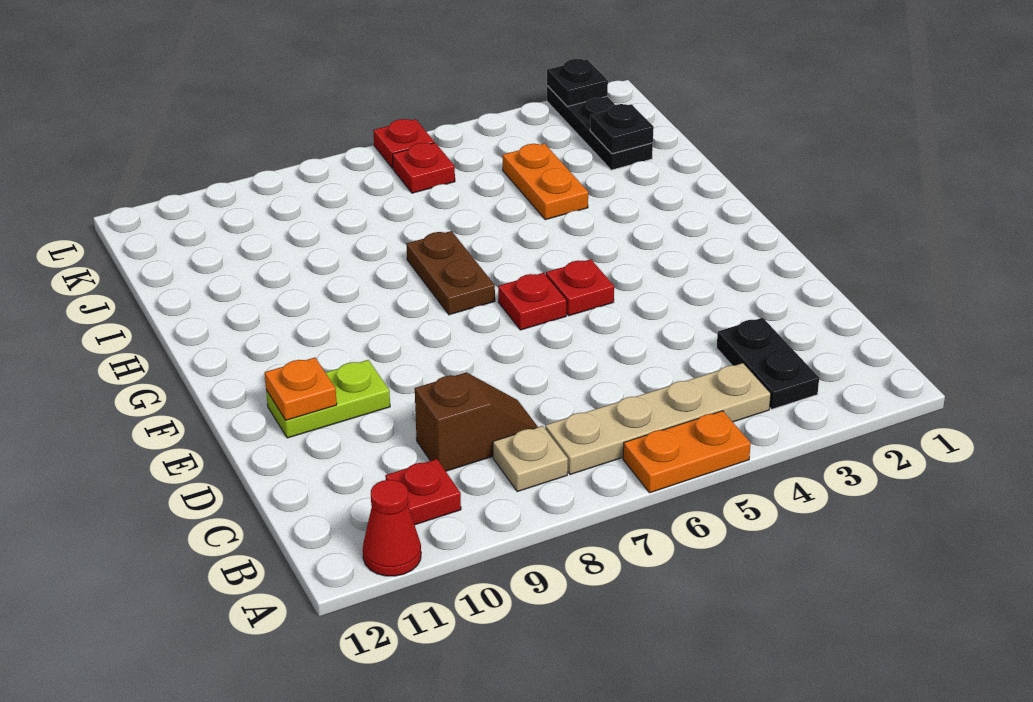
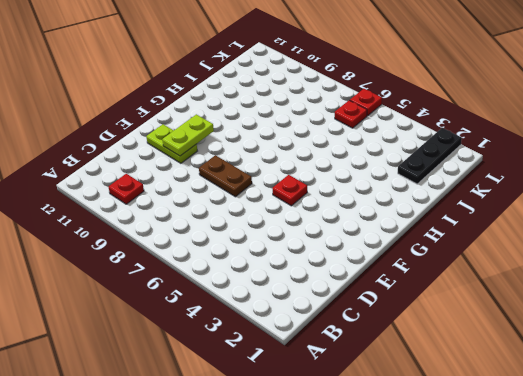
brown 1x2 plate [199,155,252,197] -> brown 1x2 plate turned to [406,231,495,315]
lime 1x2 plate [162,114,214,156] -> none
none -> orange 1x2 plate [623,411,751,493]
none -> red 1x1 cone [363,480,421,576]
none -> black 1x2 plate [717,318,819,409]

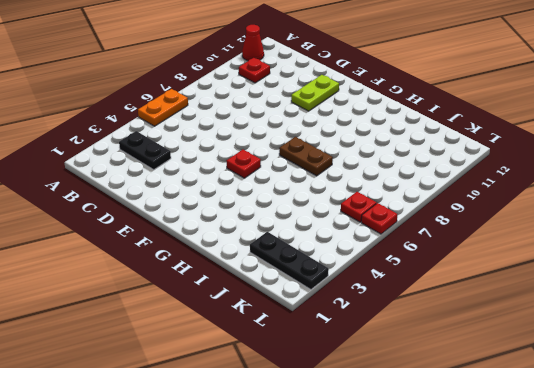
none -> tan 1x4 plate [545,363,771,475]
none -> tan 1x1 plate [493,426,568,492]
none -> brown 1x2 slope [415,372,538,471]

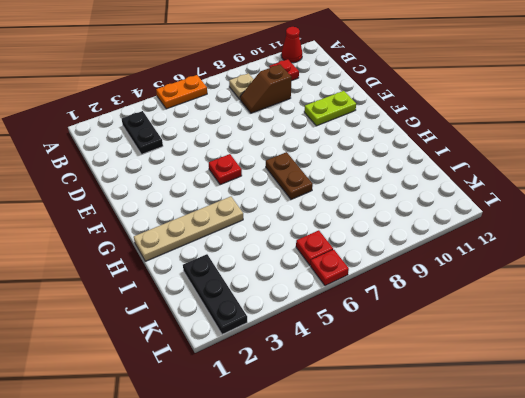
tan 1x4 plate [134,197,243,261] -> tan 1x4 plate moved to [545,363,771,475]
none -> red 1x1 plate [498,273,567,330]
none -> orange 1x2 plate [503,144,588,220]
none -> orange 1x1 plate [265,358,337,420]

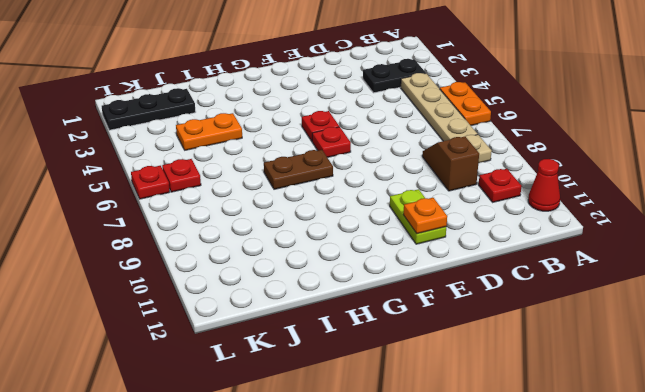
none -> black 1x1 plate [590,104,654,154]
none -> black 1x1 plate [547,59,608,106]

